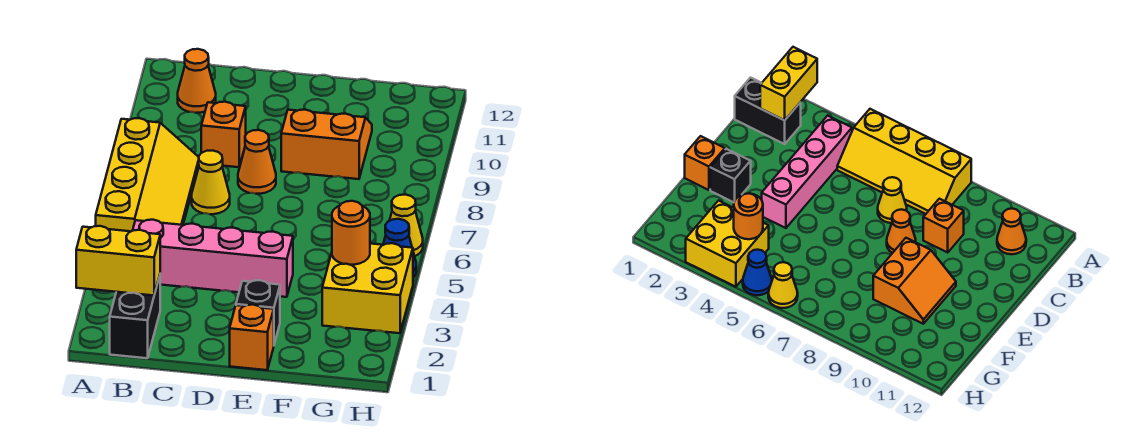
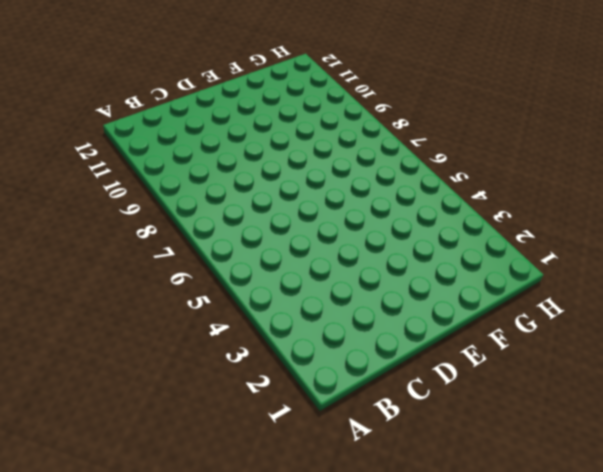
none -> yellow 2x4 slope [96,118,199,231]
none -> black 1x2 brick [110,276,160,358]
none -> pink 1x4 brick [133,220,293,297]

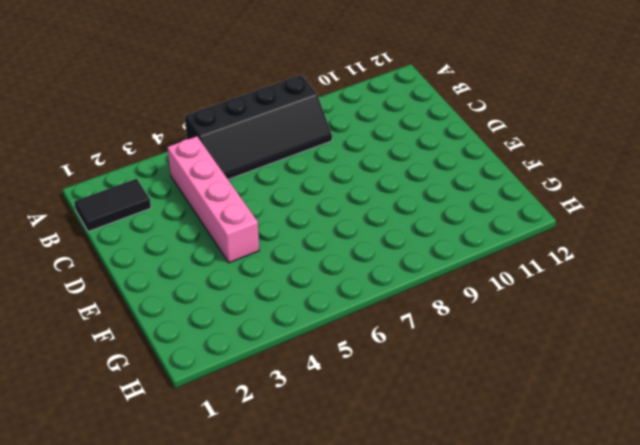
black 2x4 slope [185,75,332,179] -> yellow 2x4 slope [96,118,199,231]
black 1x2 tile [74,179,151,232] -> black 1x2 brick [110,276,160,358]
none -> orange 1x1 cone [178,49,216,113]
none -> yellow 1x1 cone [192,150,230,214]
none -> orange 1x1 brick [201,102,246,167]

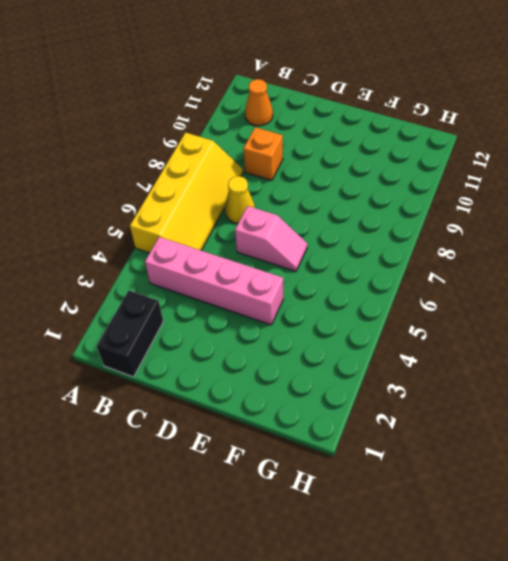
pink 1x2 slope [235,206,307,271] -> none
none -> orange 1x1 cone [238,130,276,194]
none -> orange 1x1 brick [230,305,274,370]
none -> black 1x1 brick [236,280,280,344]

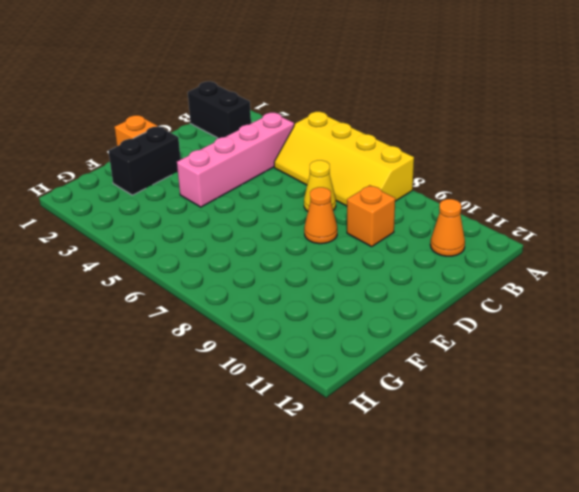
black 1x2 brick [109,126,181,195] -> black 1x1 brick [236,280,280,344]
none -> orange 2x2 slope [281,110,372,179]
none -> yellow 2x2 brick [322,243,413,333]
none -> blue 1x1 cone [383,219,416,277]

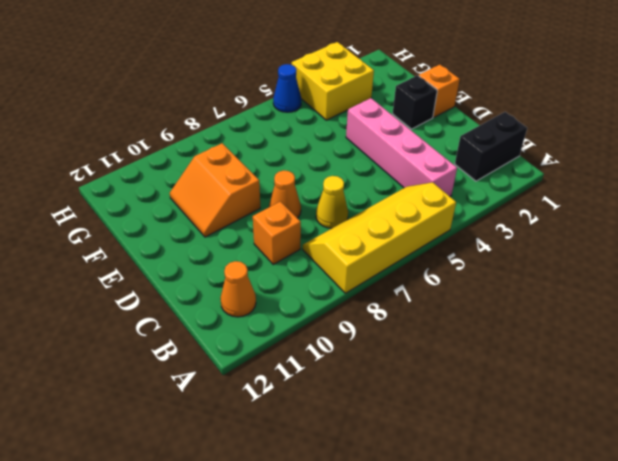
none -> yellow 1x1 cone [390,195,423,256]
none -> yellow 1x2 brick [76,226,160,296]
none -> orange 1x1 round brick [332,201,370,265]

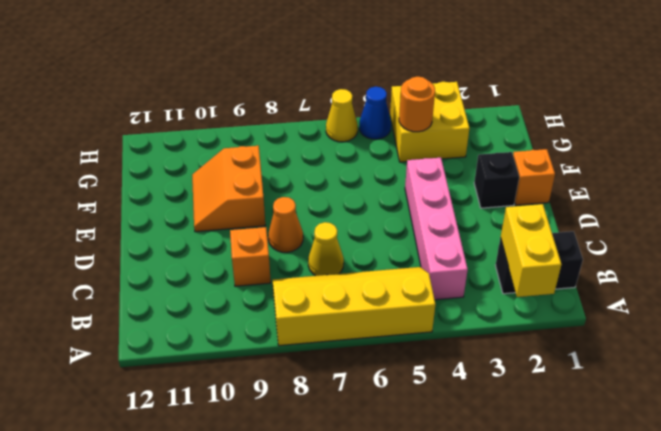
none -> orange 1x1 cone [178,49,216,113]

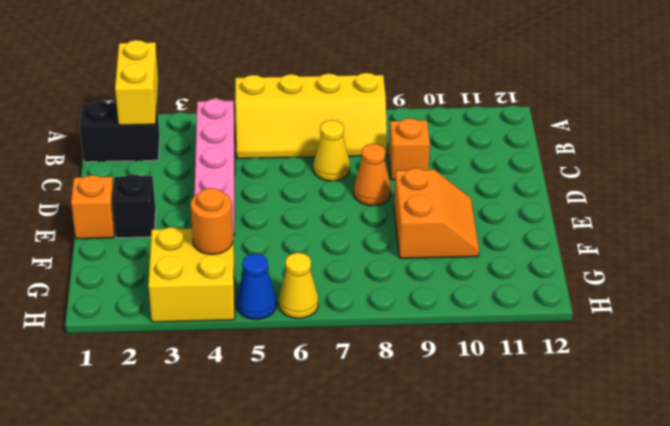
none -> orange 1x1 cone [178,49,216,113]

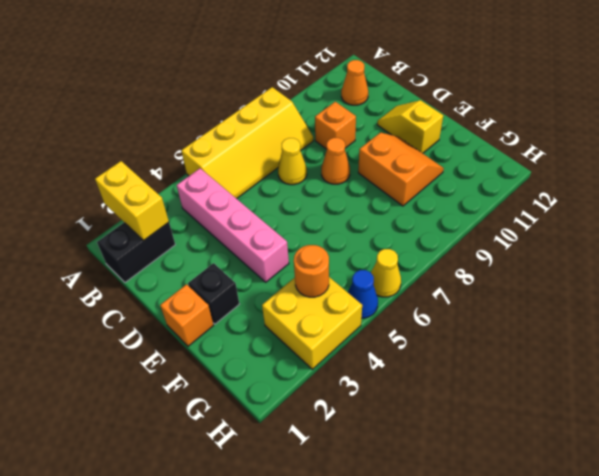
yellow 1x2 slope [377,100,443,153] -> none

